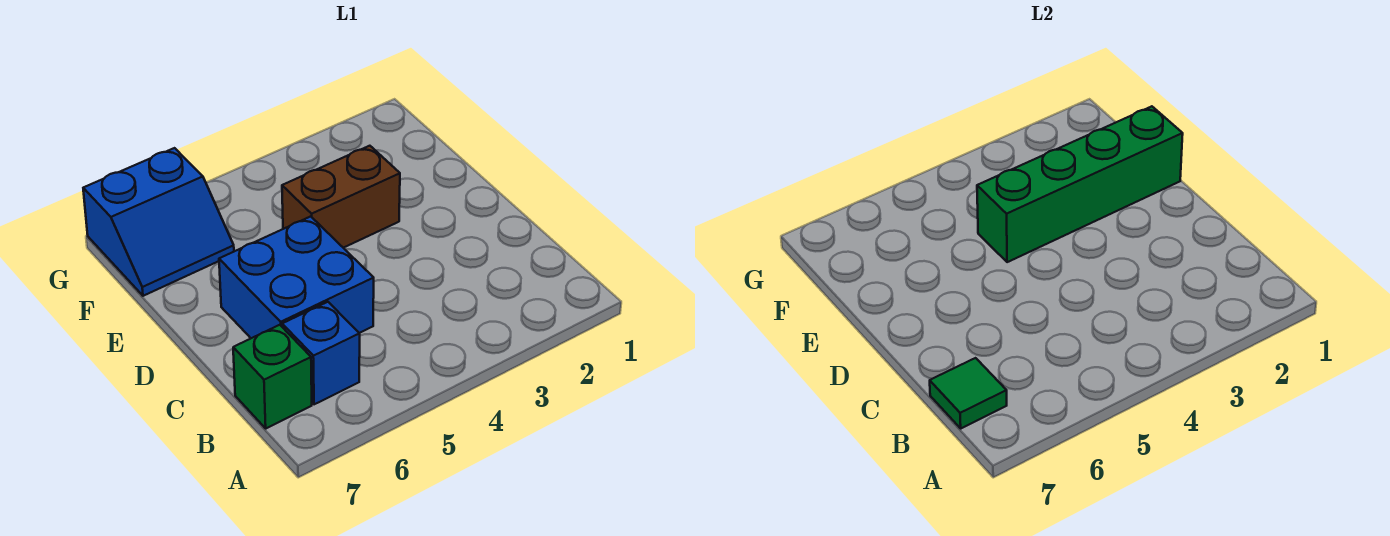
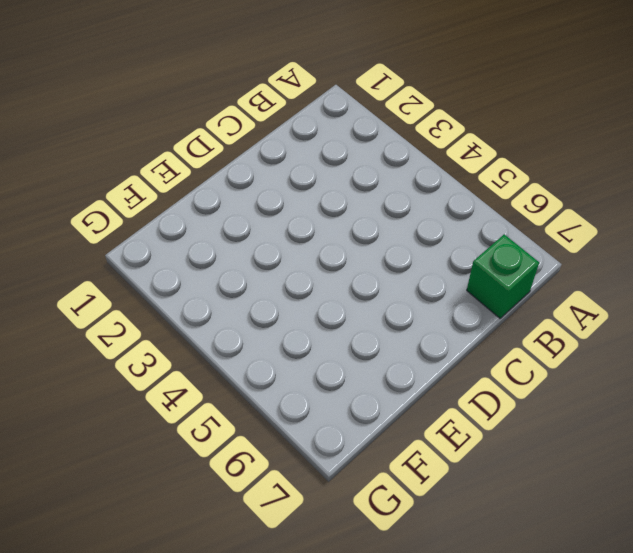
none -> blue 1x1 brick [282,302,360,404]
none -> blue 2x2 brick [219,216,374,338]

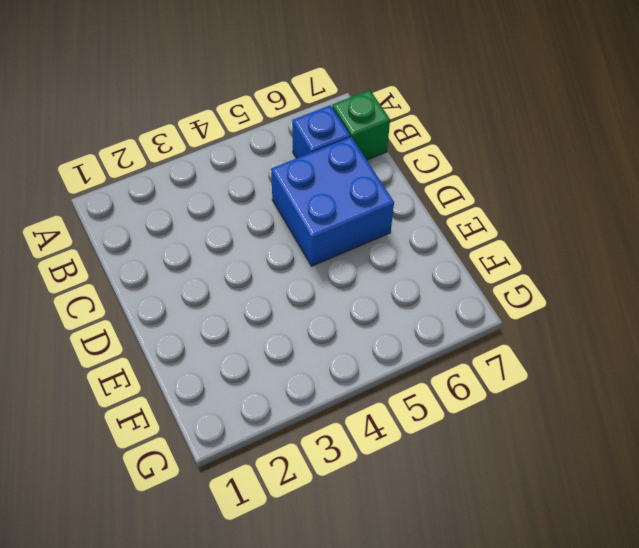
none -> brown 1x2 brick [282,146,400,248]
none -> blue 2x2 slope [83,148,234,296]

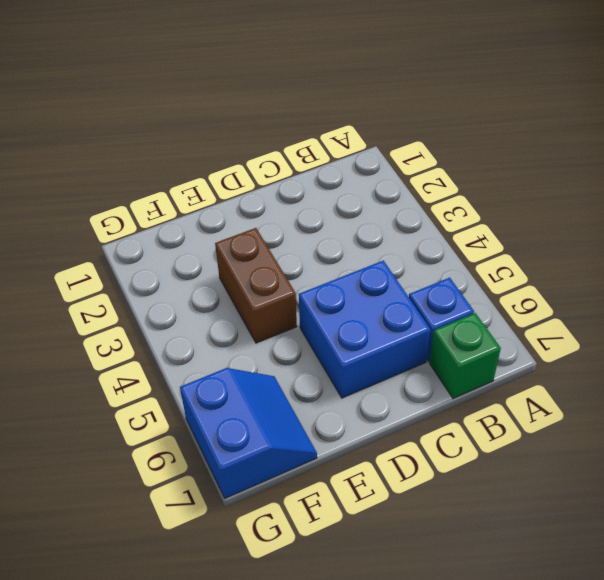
none -> green 1x1 tile [930,358,1007,428]
none -> green 1x4 brick [977,106,1183,262]

